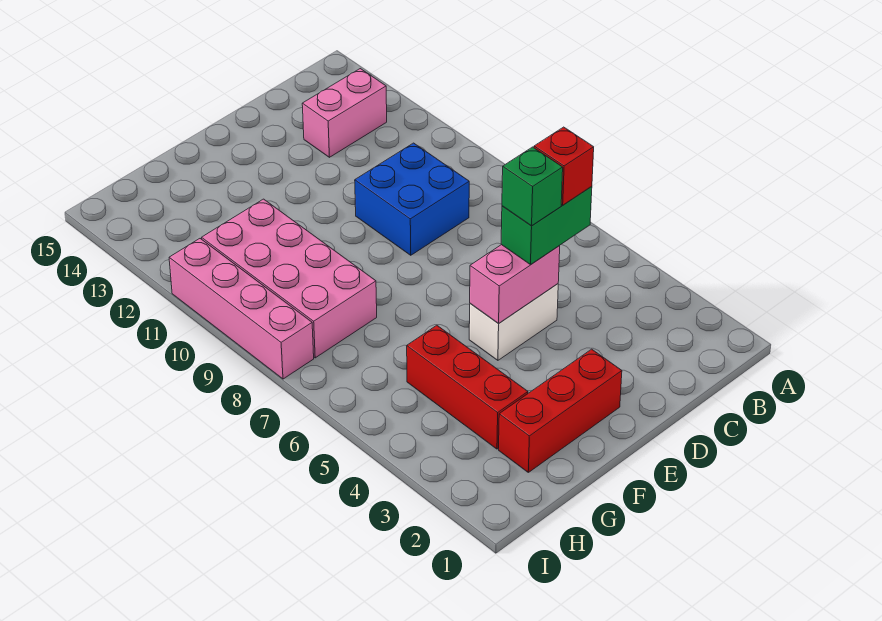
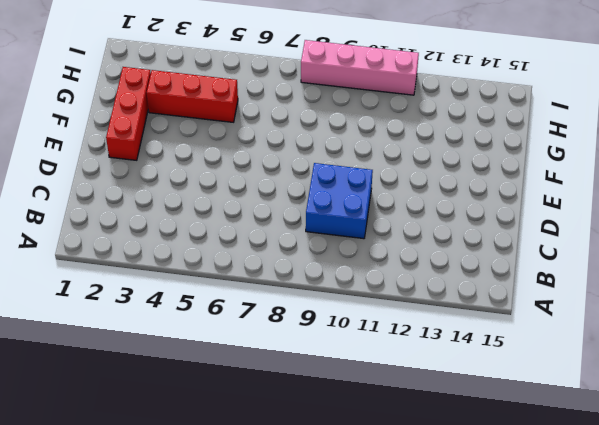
none -> pink 1x2 brick [302,69,387,157]
none -> white 1x2 brick [469,284,558,360]

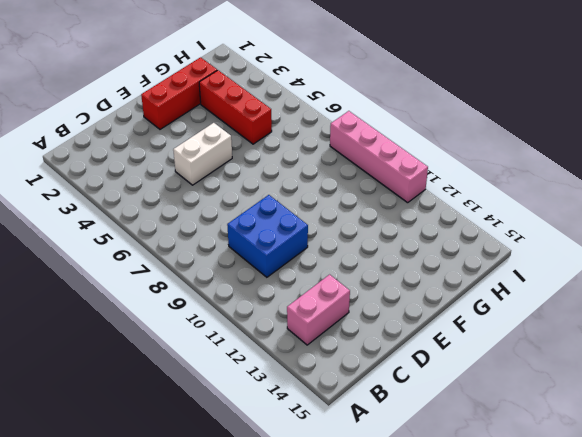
none -> pink 2x4 brick [202,199,377,358]
none -> pink 1x2 brick [470,245,560,324]

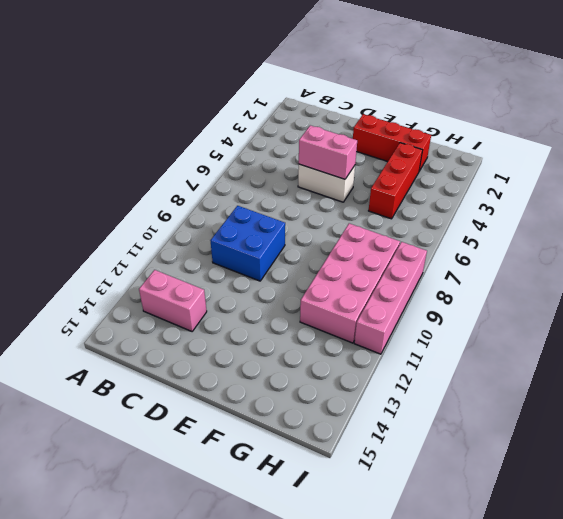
none -> green 1x2 brick [501,187,592,265]
none -> red 1x1 brick [534,127,594,205]

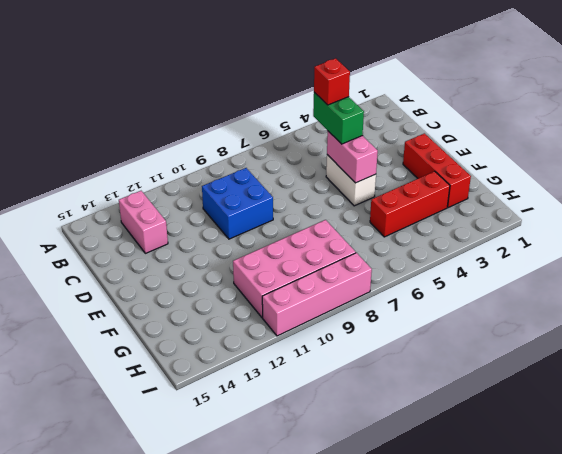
none -> green 1x1 brick [502,147,563,226]

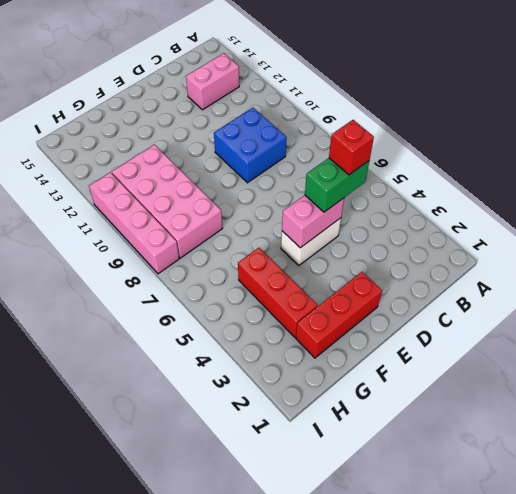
none -> green 1x1 brick [502,147,563,226]

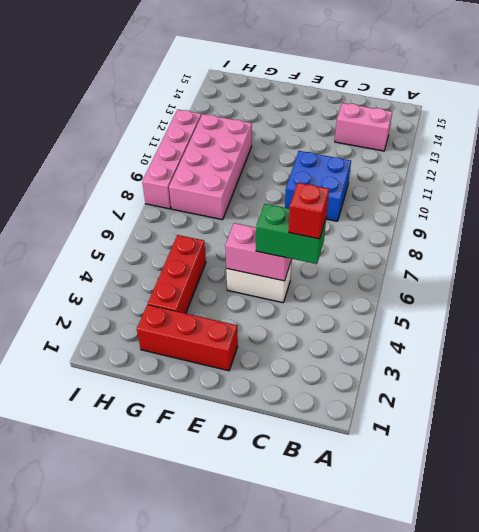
none -> green 1x1 brick [502,147,563,226]

